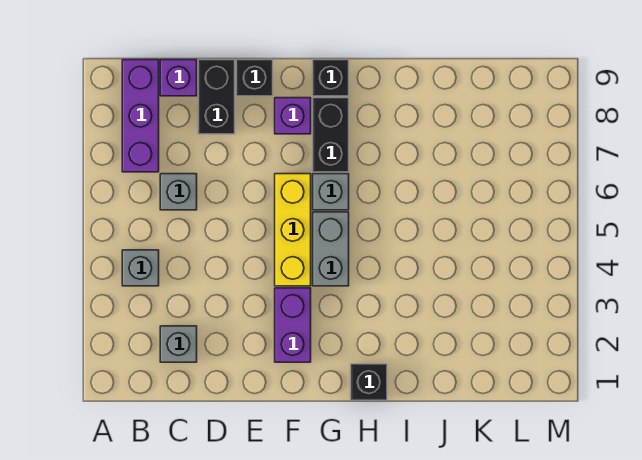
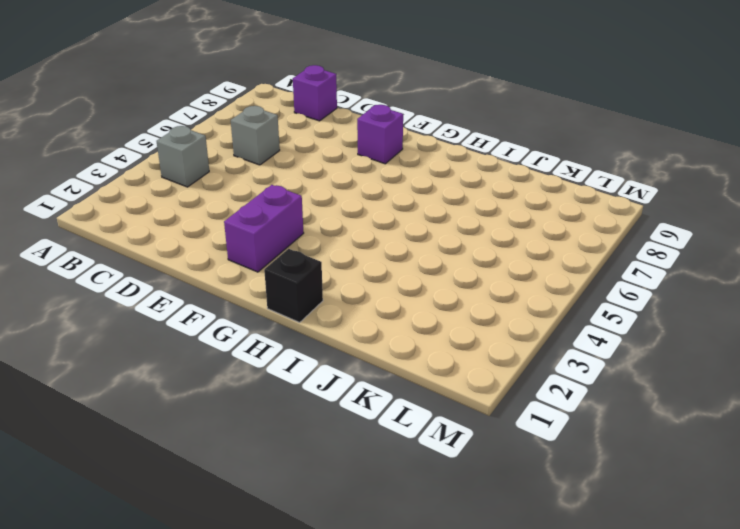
none -> purple 1x3 brick [122,60,159,172]
none -> grey 1x1 brick [160,326,197,362]
none -> black 1x2 brick [198,60,235,134]

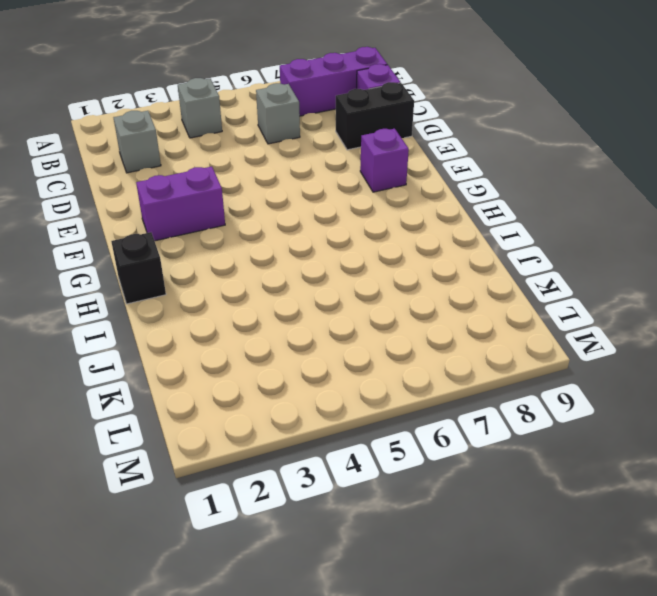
none -> black 1x1 brick [236,60,273,96]
none -> yellow 1x3 brick [275,174,311,286]
none -> grey 1x2 brick [313,212,349,286]

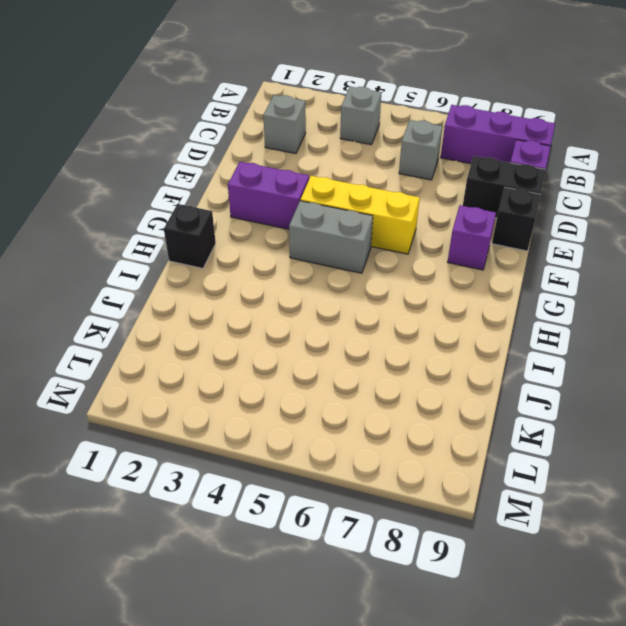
none -> grey 1x1 brick [313,174,349,210]
none -> black 1x2 brick [313,98,349,172]
none -> black 1x1 brick [313,60,349,96]

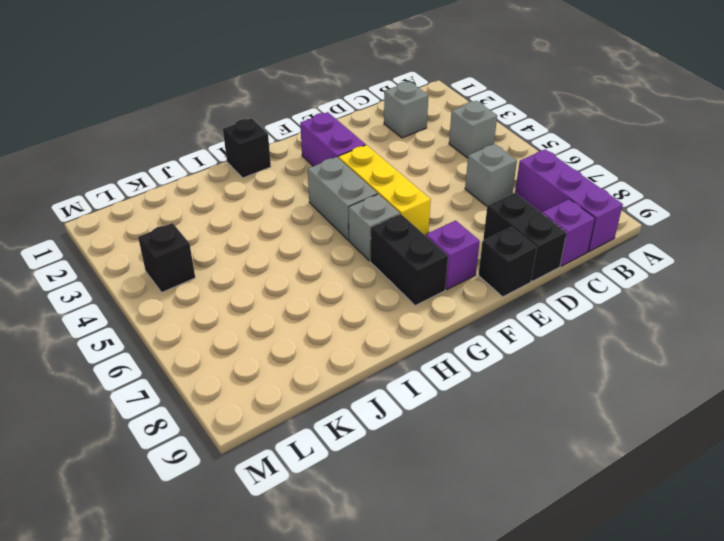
black 1x1 brick [138,223,195,292] -> black 1x1 brick moved to [313,60,349,96]

